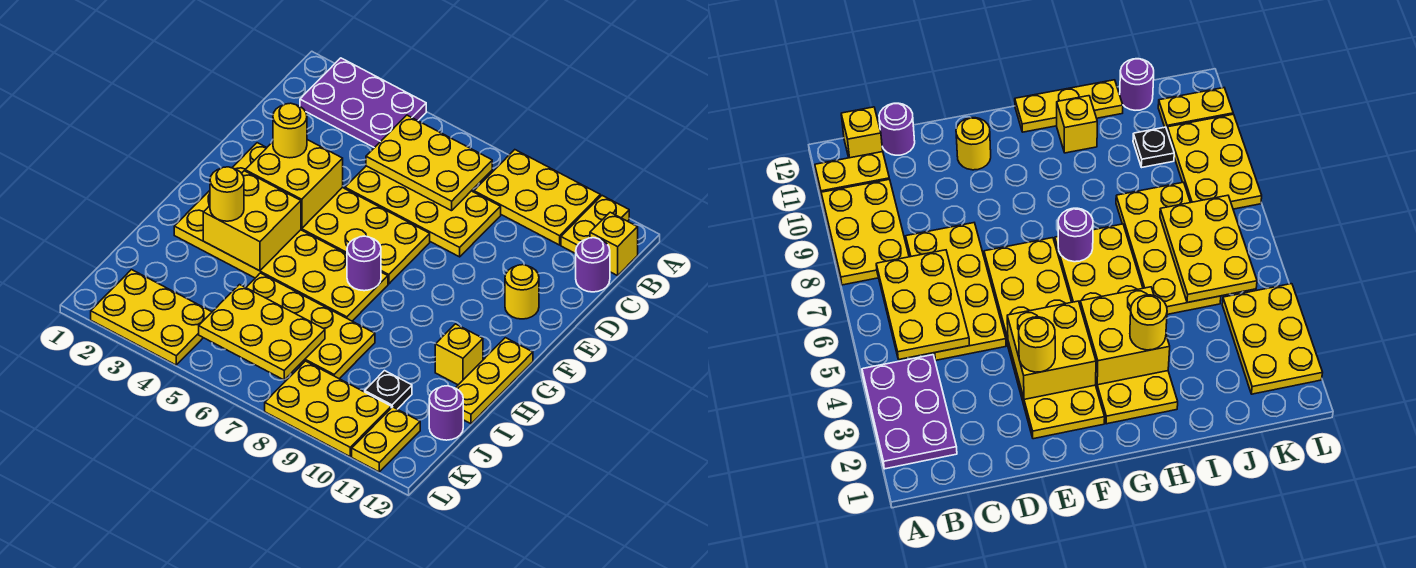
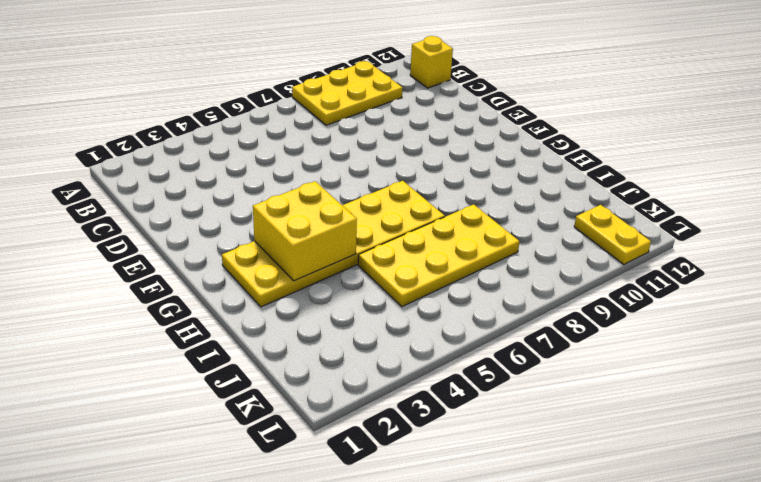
none -> purple 2x3 plate [300,58,426,148]
none -> yellow 1x2 plate [561,196,629,254]
none -> yellow 2x4 plate [345,166,501,257]

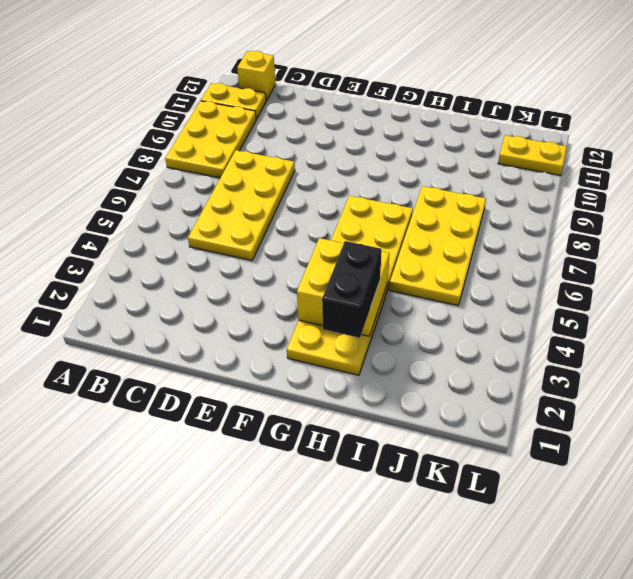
black 1x2 brick [322,241,382,338] -> yellow 1x1 round brick [210,167,244,221]
none -> purple 2x3 plate [300,58,426,148]
none -> purple 1x1 round brick [576,238,610,292]
none -> yellow 2x6 plate [232,143,430,284]

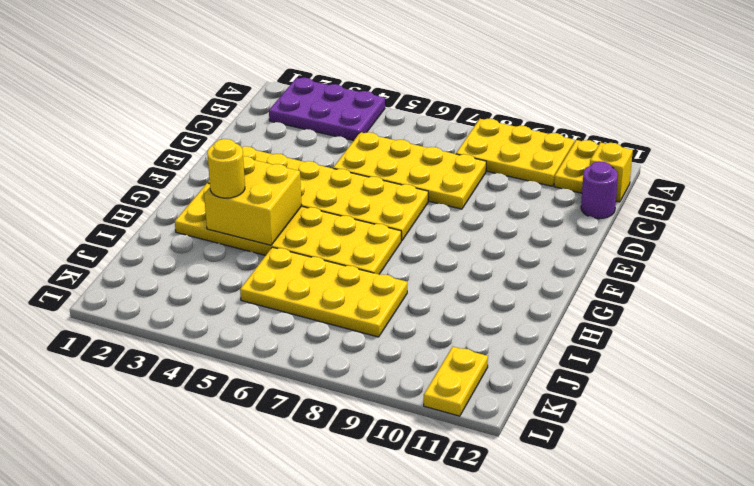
none -> yellow 1x1 round brick [505,265,539,319]
none -> yellow 1x3 plate [456,338,533,424]
none -> yellow 1x1 brick [435,324,483,385]

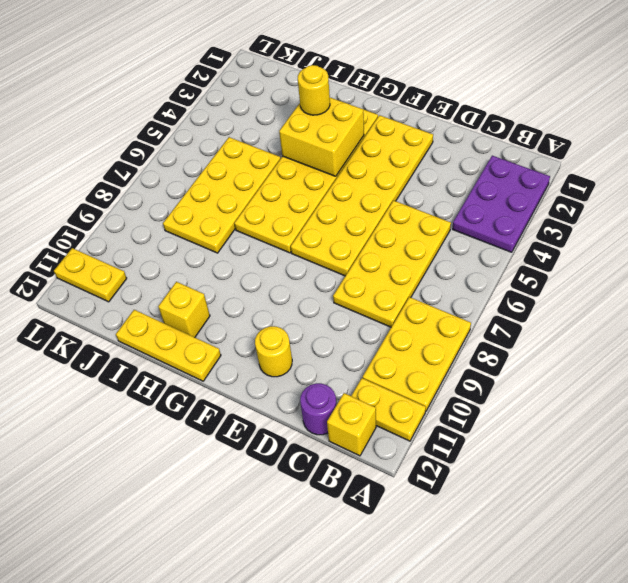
none -> black 1x1 plate [365,371,412,409]
none -> purple 1x1 round brick [429,386,463,440]
none -> yellow 2x3 plate [91,270,212,365]

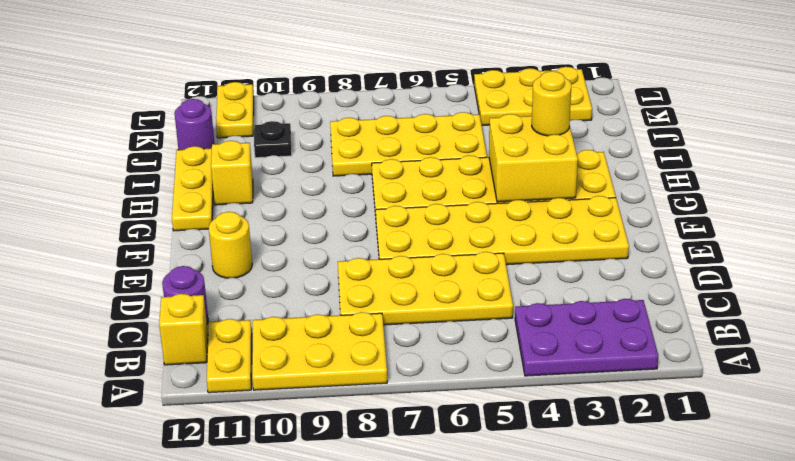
none -> yellow 2x3 plate [265,361,391,457]
none -> yellow 2x3 plate [366,115,492,211]
none -> yellow 2x2 brick [245,140,343,229]

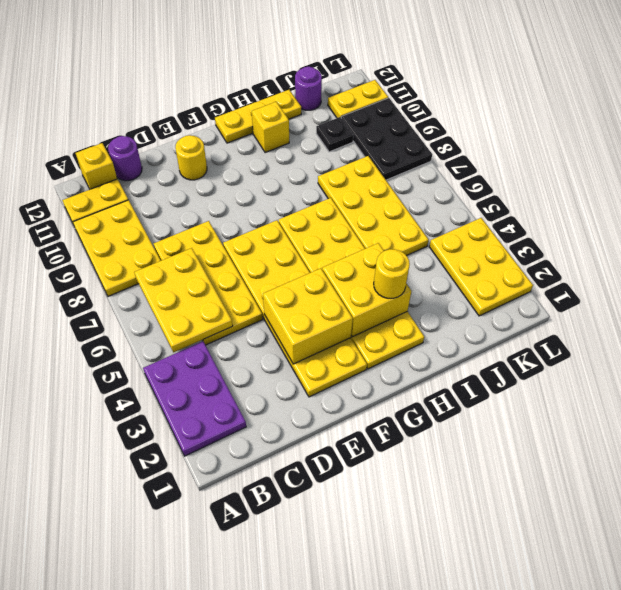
black 2x3 plate [341,98,432,180] -> yellow 2x3 plate [265,361,391,457]
none -> purple 1x1 round brick [347,236,381,291]
none -> yellow 2x3 plate [199,285,325,380]
none -> yellow 1x1 round brick [273,103,307,158]

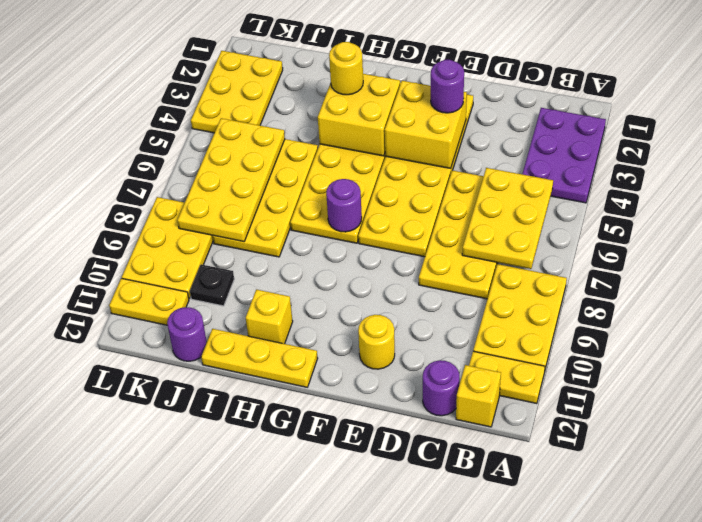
purple 1x1 round brick [431,60,464,113] -> yellow 1x1 round brick [273,103,307,158]
yellow 2x4 plate [177,118,285,242] -> yellow 2x3 plate [199,285,325,380]

